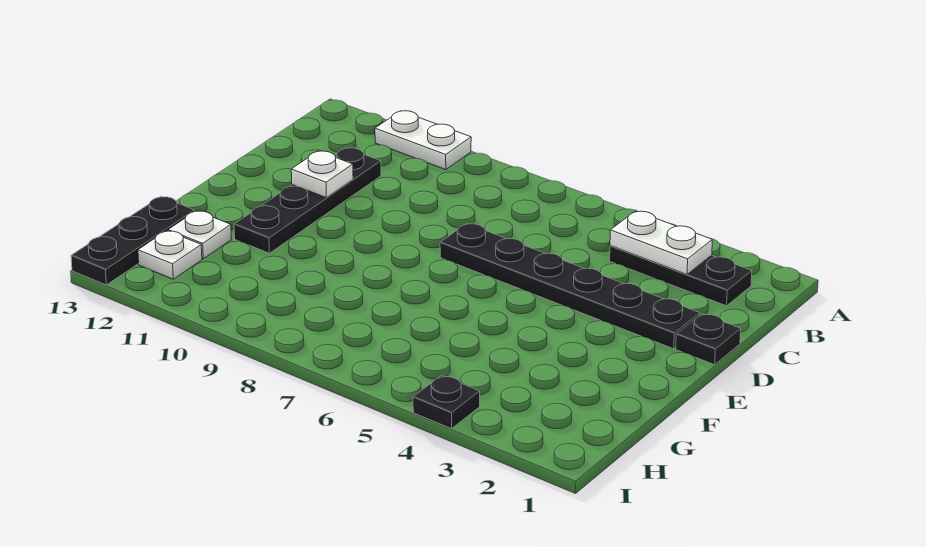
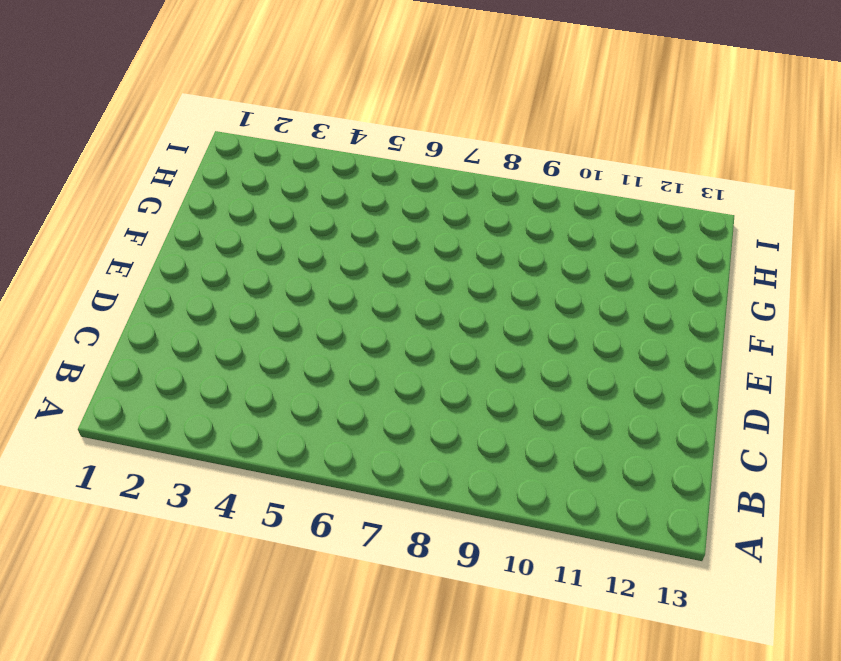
none -> white 1x2 plate [375,111,471,170]
none -> black 1x3 plate [610,246,752,306]

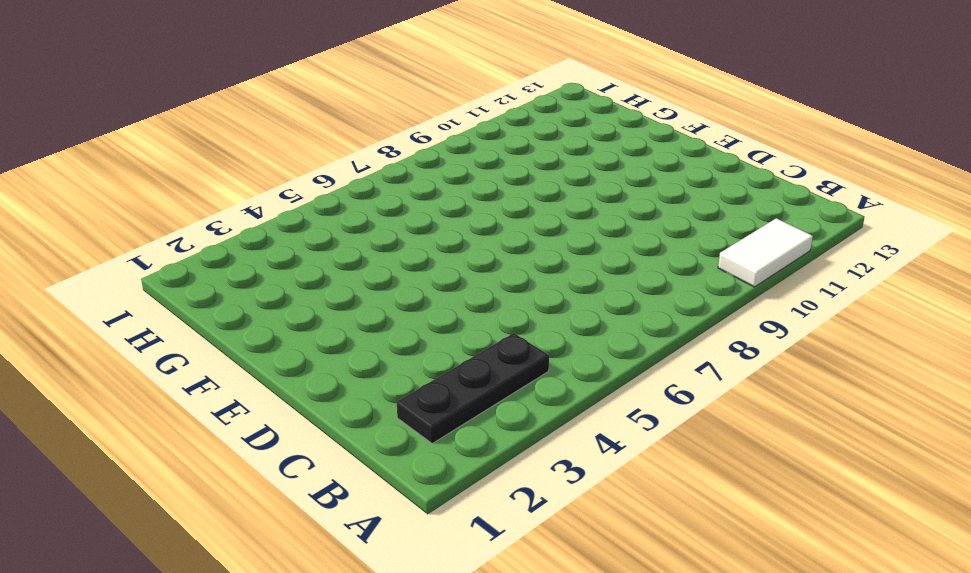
white 1x2 tile [718,218,813,287] -> white 1x2 plate [375,111,471,170]
none -> black 1x4 plate [234,148,381,253]
none -> black 1x1 plate [676,314,741,365]

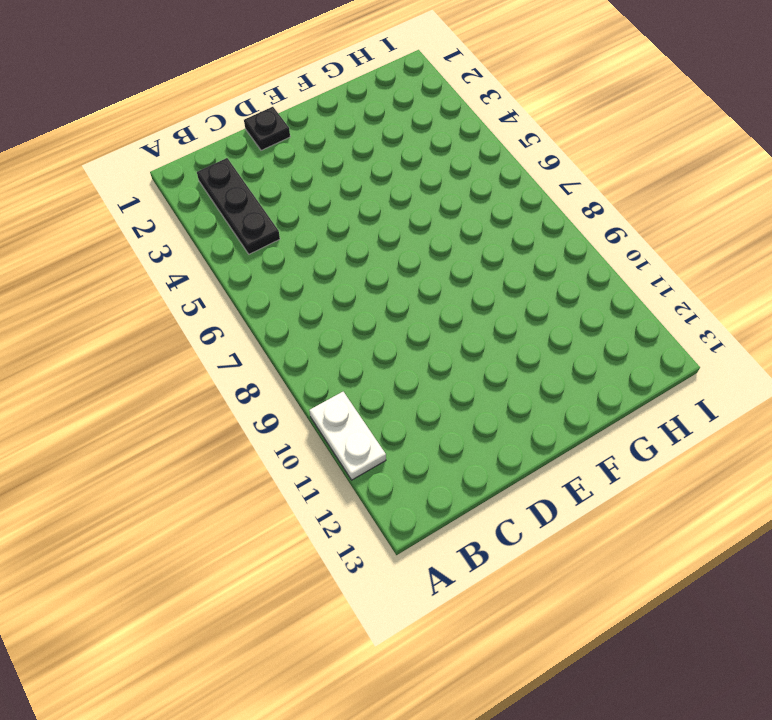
none -> black 1x4 plate [234,148,381,253]
none -> black 1x6 plate [440,223,700,349]

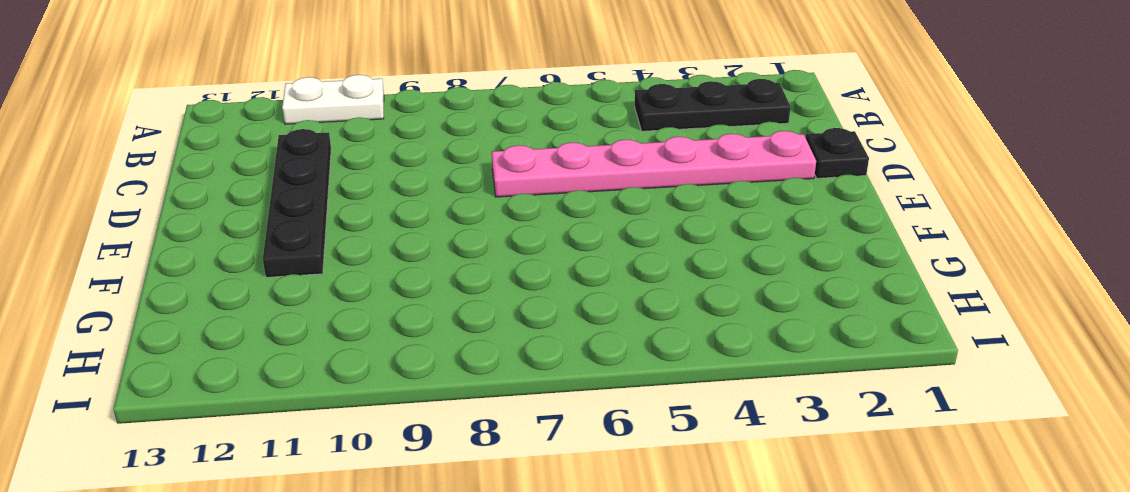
pink 1x6 plate [492,131,816,197] -> black 1x6 plate [440,223,700,349]
none -> white 1x1 plate [168,211,231,259]
none -> black 1x3 plate [71,196,195,285]

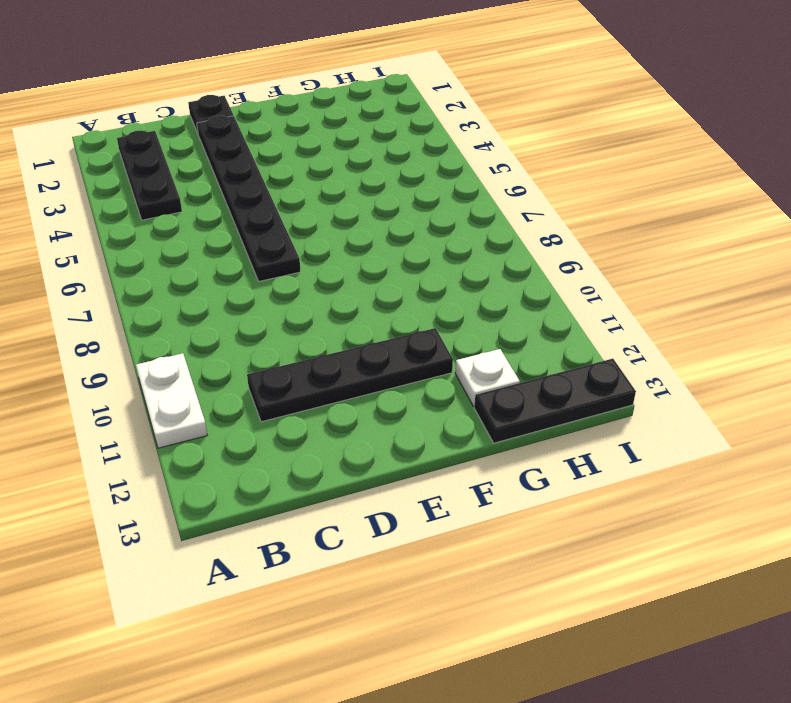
none -> white 1x1 plate [138,231,202,279]
none -> black 1x1 plate [413,375,480,429]

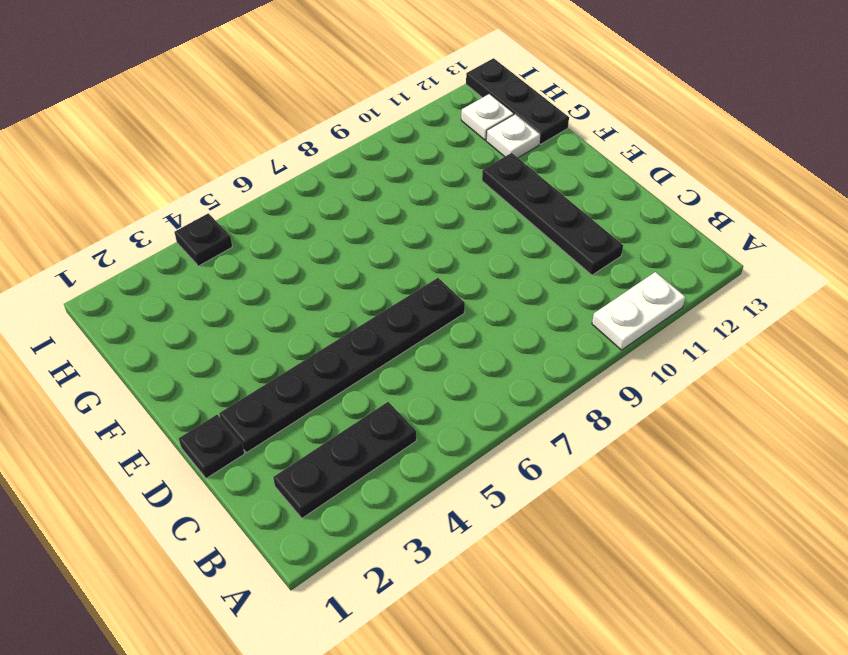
none -> white 1x2 plate [610,211,712,274]
none -> white 1x1 plate [291,151,353,198]

